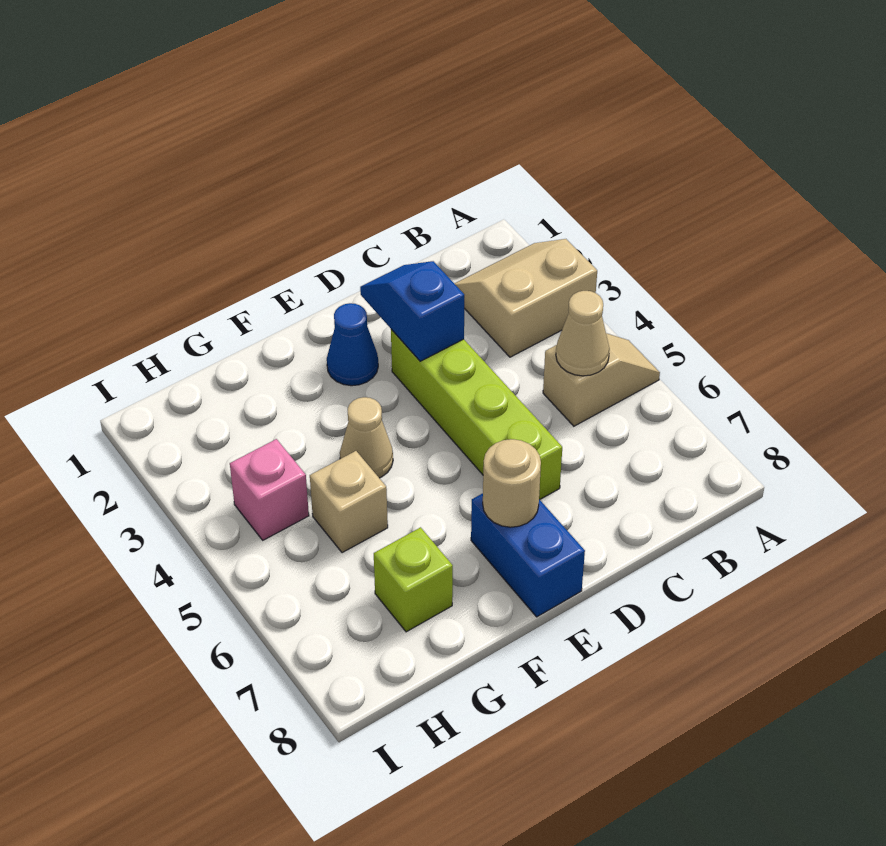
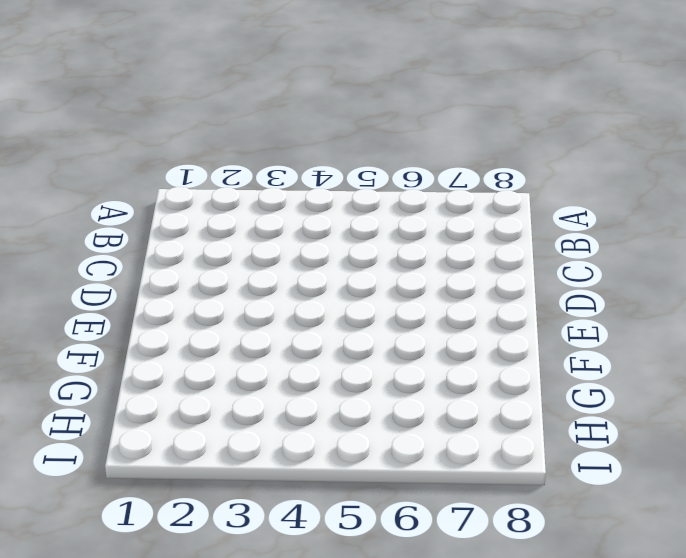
none -> tan 2x2 slope [454,239,597,357]
none -> tan 1x2 slope [543,333,660,426]
none -> lime 1x4 brick [391,329,562,499]

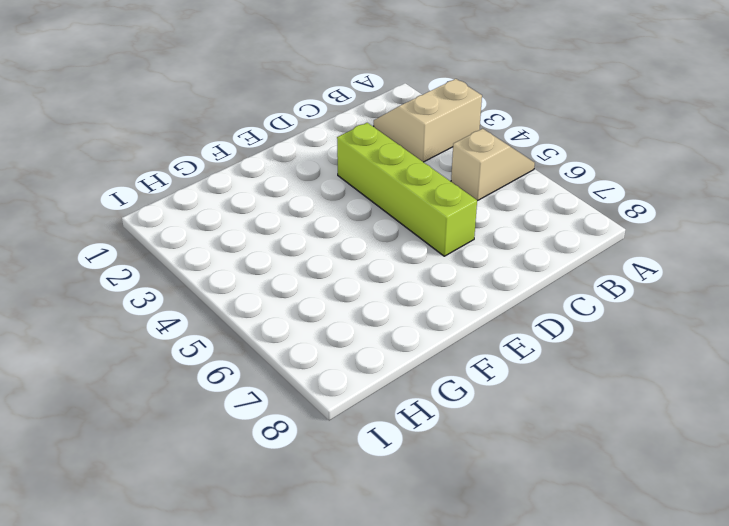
none -> blue 1x1 cone [327,303,378,386]
none -> blue 1x2 brick [471,493,585,617]
none -> tan 1x1 cone [340,397,393,478]

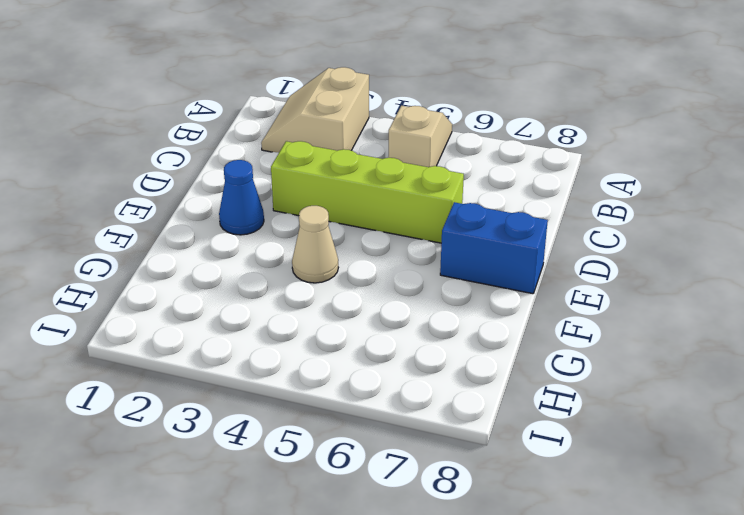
none -> tan 1x1 brick [310,451,388,553]
none -> lime 1x1 brick [374,527,453,632]
none -> pink 1x1 brick [230,439,309,540]

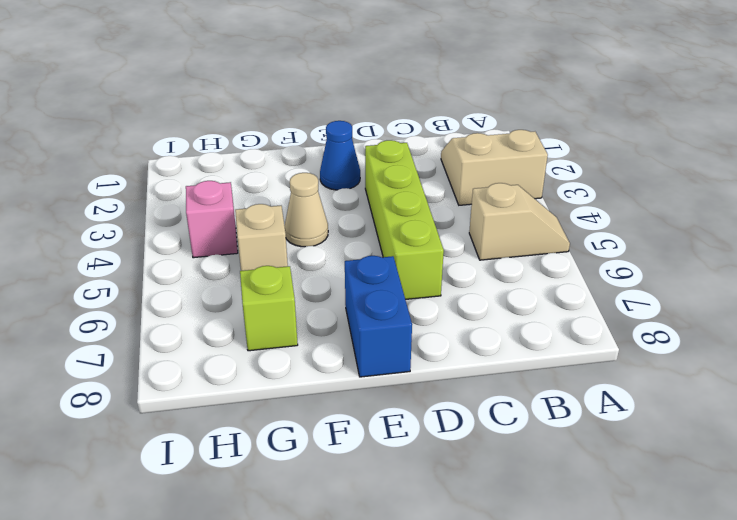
none -> tan 1x1 cone [556,291,610,376]
none -> blue 1x2 slope [360,261,464,361]
none -> tan 1x1 round brick [483,439,541,527]

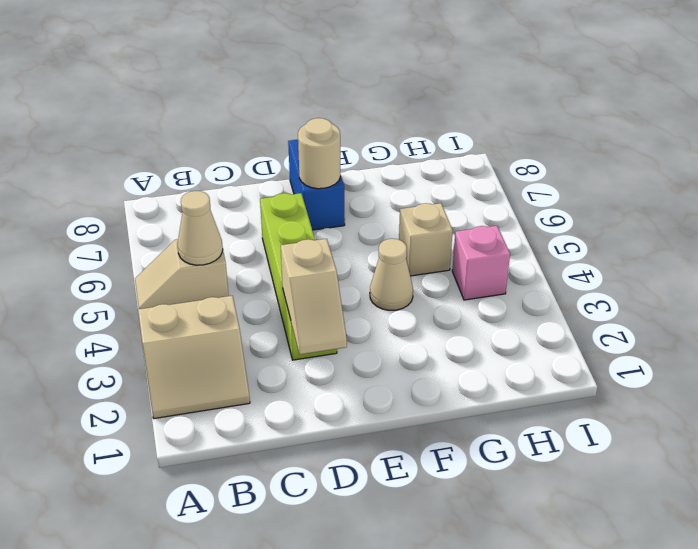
tan 1x2 slope [281,239,347,354] -> blue 1x2 slope [360,261,464,361]
none -> blue 1x1 cone [327,303,378,386]
none -> lime 1x1 brick [374,527,453,632]

